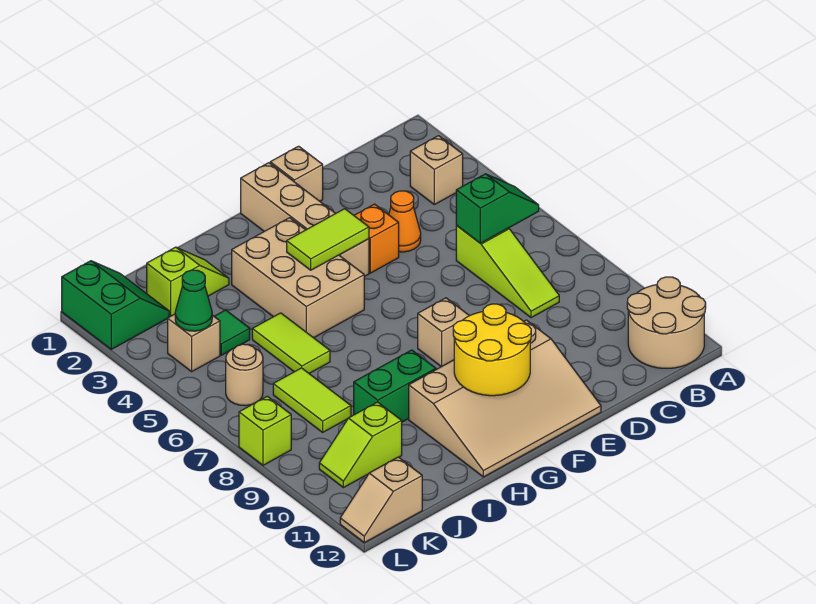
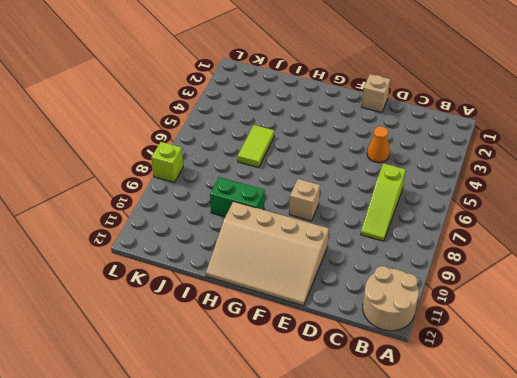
none -> tan 1x1 brick [410,136,463,205]
none -> orange 1x1 brick [354,204,399,273]
none -> tan 1x4 brick [241,163,369,277]

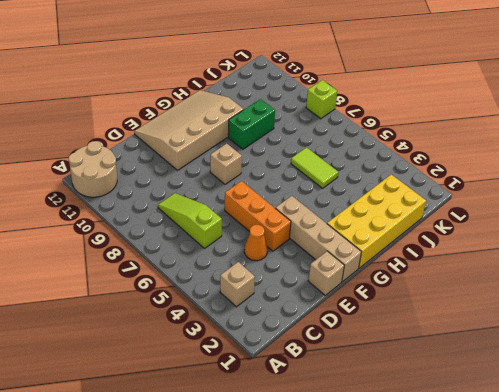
orange 1x3 brick [225,181,291,251] -> orange 1x1 brick [354,204,399,273]
yellow 2x4 brick [327,174,426,268] -> lime 1x2 slope [147,247,229,316]
none -> tan 2x3 brick [232,218,364,338]
none -> green 1x1 tile [214,310,250,355]
none -> lime 1x2 tile [273,368,351,432]

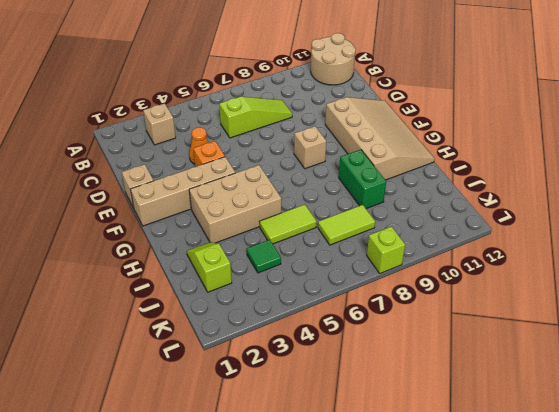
none -> lime 1x2 slope [319,402,402,488]
none -> green 2x2 slope [62,261,169,349]
none -> tan 1x1 brick [168,314,220,372]

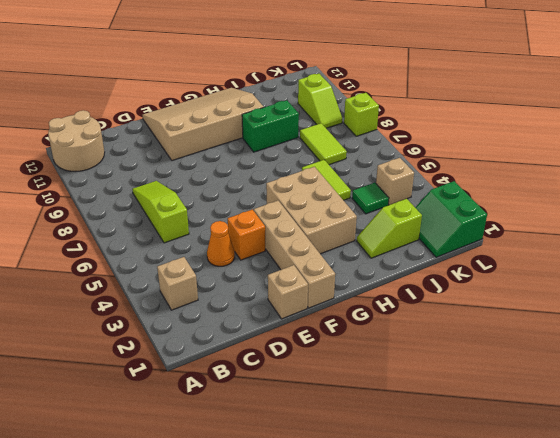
lime 1x2 slope [298,74,342,128] -> lime 1x2 slope turned to [319,402,402,488]
none -> tan 1x1 brick [418,298,469,367]
none -> tan 1x1 round brick [226,344,263,406]
none -> tan 1x2 slope [340,457,422,543]

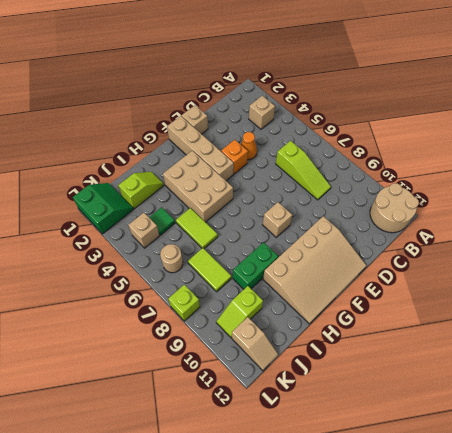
tan 1x2 slope [232,317,278,371] -> tan 1x2 slope turned to [340,457,422,543]
none -> green 1x2 slope [456,174,539,243]
none -> lime 1x2 tile [287,209,369,270]
none -> yellow 2x2 round brick [453,304,531,396]

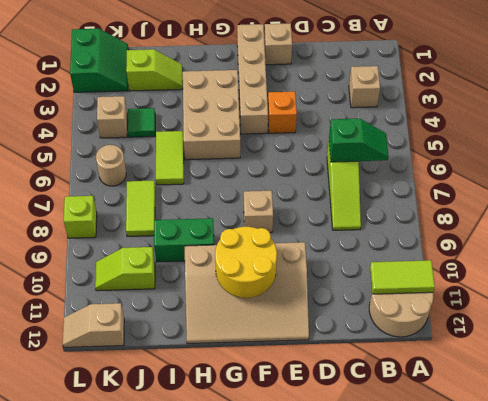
lime 1x2 tile [370,260,435,294] -> lime 1x2 tile moved to [287,209,369,270]
none -> orange 1x1 cone [389,191,421,252]
none -> green 1x1 cone [175,270,212,331]

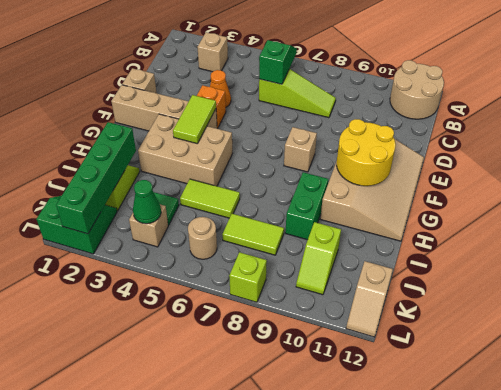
green 1x4 brick [56,122,136,234] -> none

